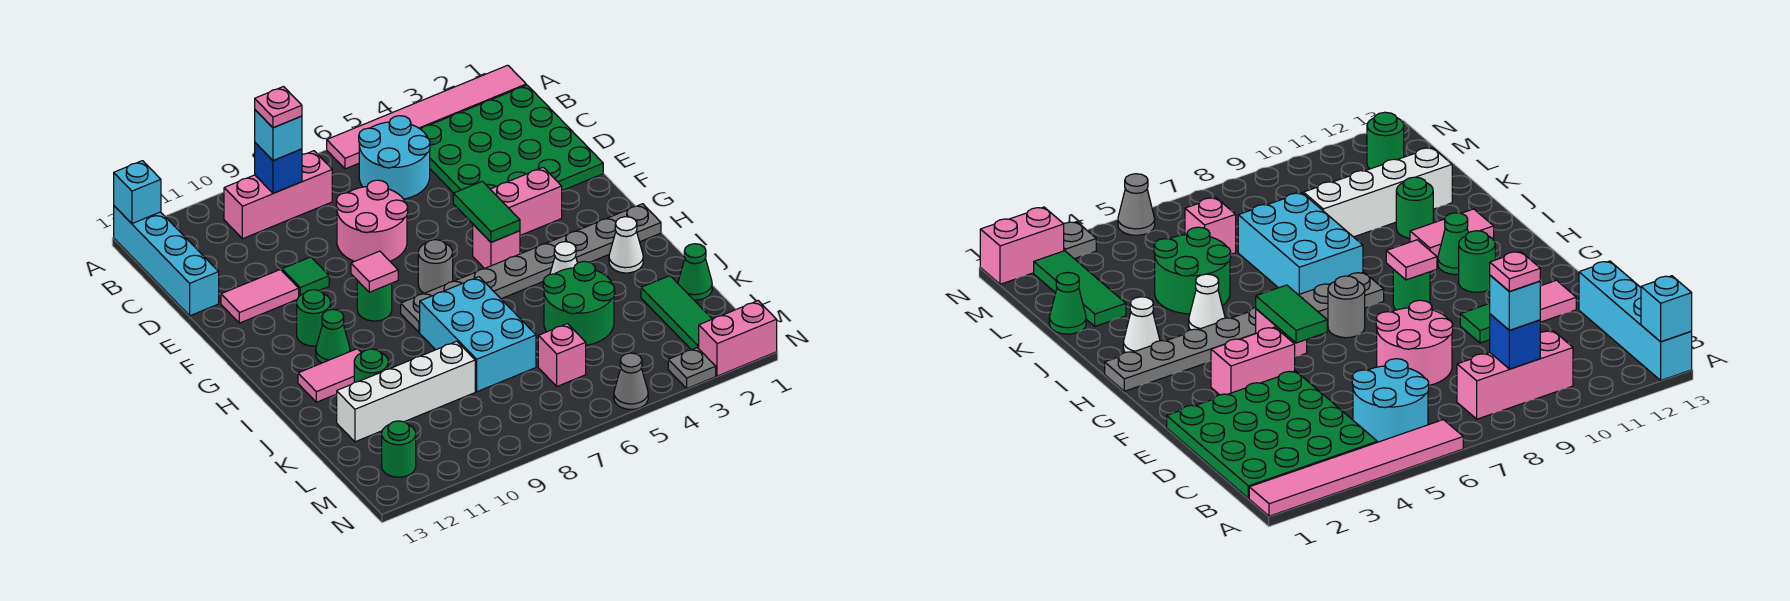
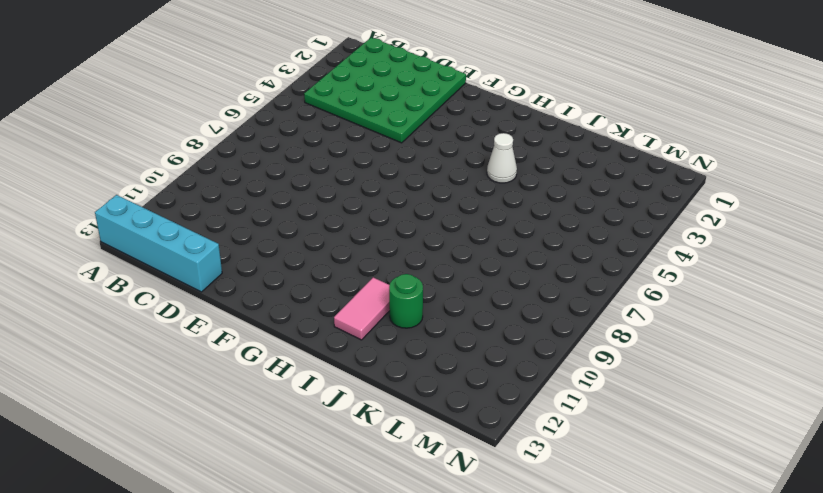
none -> pink 1x6 tile [327,65,526,169]
none -> cyan 2x2 round brick [359,116,430,199]
none -> pink 1x3 brick [224,151,332,239]
none -> pink 2x2 round brick [336,180,408,261]

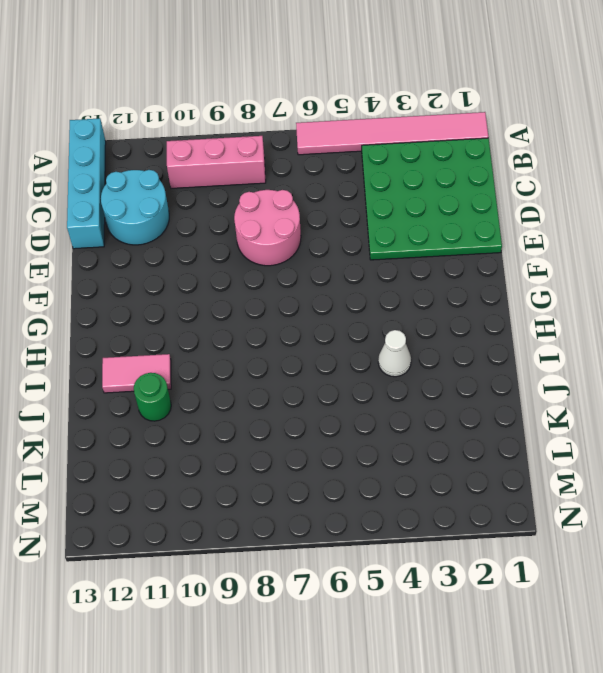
cyan 2x2 round brick [101,170,169,245] -> cyan 2x2 round brick moved to [359,116,430,199]
none -> green 1x1 tile [282,257,329,296]
none -> pink 1x2 tile [221,270,299,323]
none -> pink 1x2 brick [490,167,562,235]
none -> pink 1x1 brick [473,224,520,269]

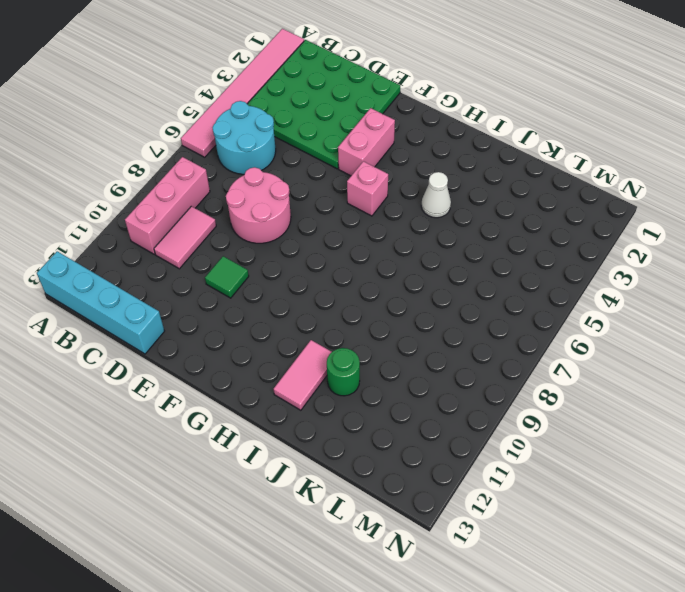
pink 1x2 tile [154,206,216,269] -> pink 1x2 tile moved to [221,270,299,323]
none -> grey 1x1 round brick [418,240,453,293]
none -> green 1x1 round brick [357,280,392,321]
none -> green 1x1 round brick [297,290,331,346]
none -> grey 1x8 plate [401,204,661,332]

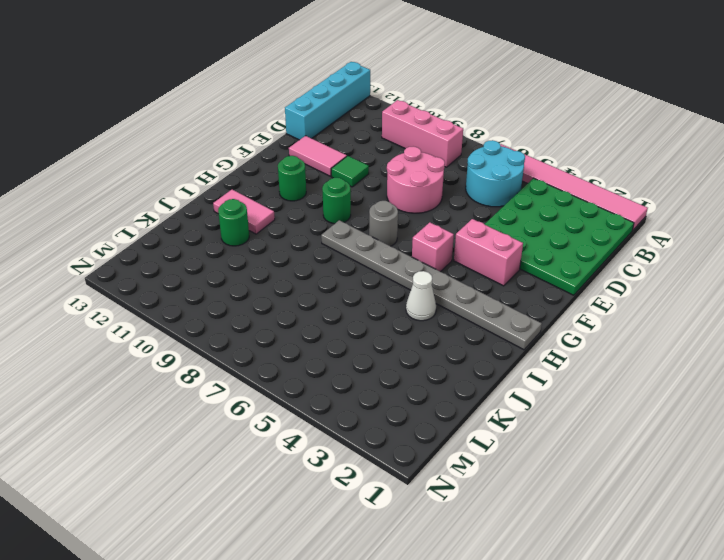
none -> green 1x1 cone [316,309,350,363]
none -> white 1x1 cone [609,217,643,273]
none -> cyan 2x3 brick [420,277,536,392]
none -> green 2x2 round brick [543,261,615,345]

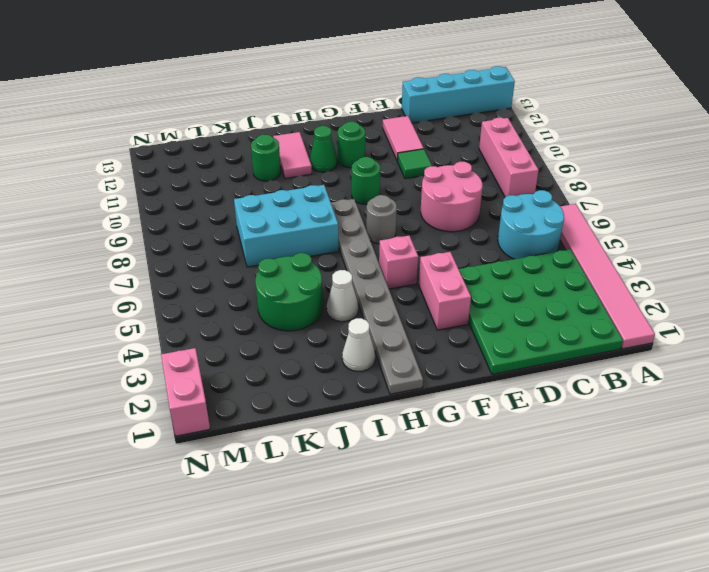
none -> green 1x1 cone [678,244,712,300]
none -> green 1x3 tile [641,276,712,350]
none -> white 1x4 brick [337,341,475,442]
none -> pink 1x1 brick [538,324,586,386]

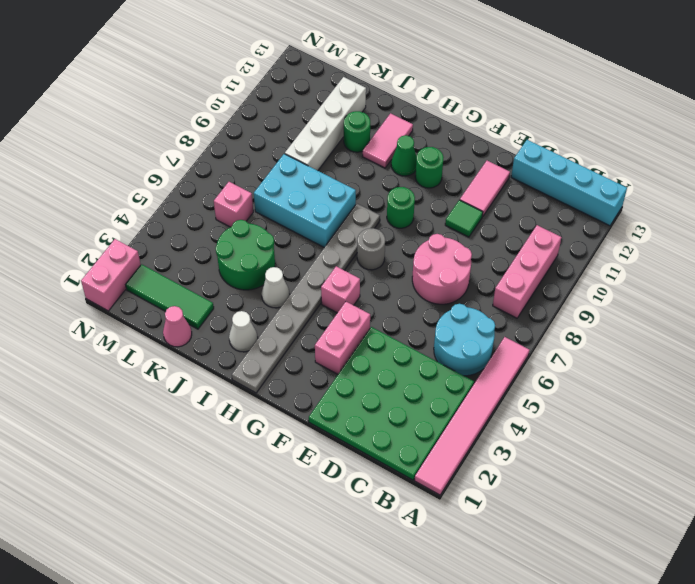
pink 1x1 cone [163,306,192,347] -> green 1x1 cone [678,244,712,300]
none -> green 1x1 round brick [382,421,416,477]
none -> grey 1x1 plate [668,348,716,388]
none -> grey 1x1 cone [614,353,648,409]
none -> cyan 1x1 brick [114,161,161,224]

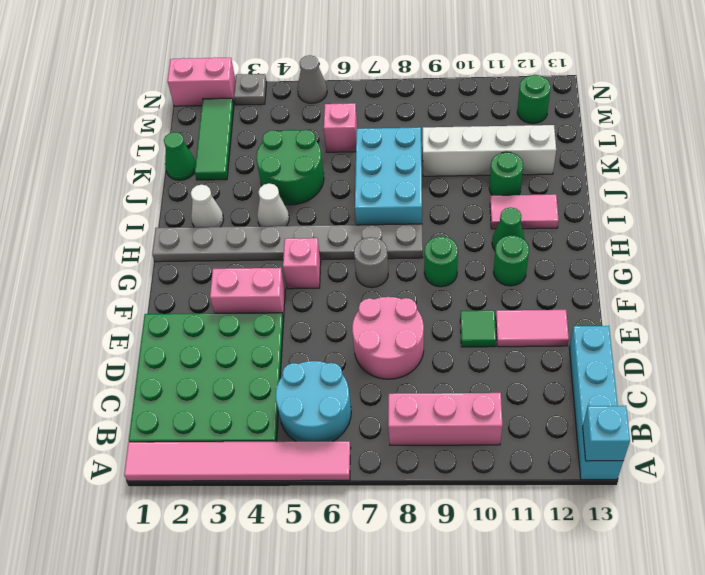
none -> blue 1x1 brick [255,143,302,193]
none -> green 1x2 tile [453,181,520,242]
none -> pink 1x1 tile [351,251,398,292]
none -> cyan 1x1 brick [255,110,302,161]

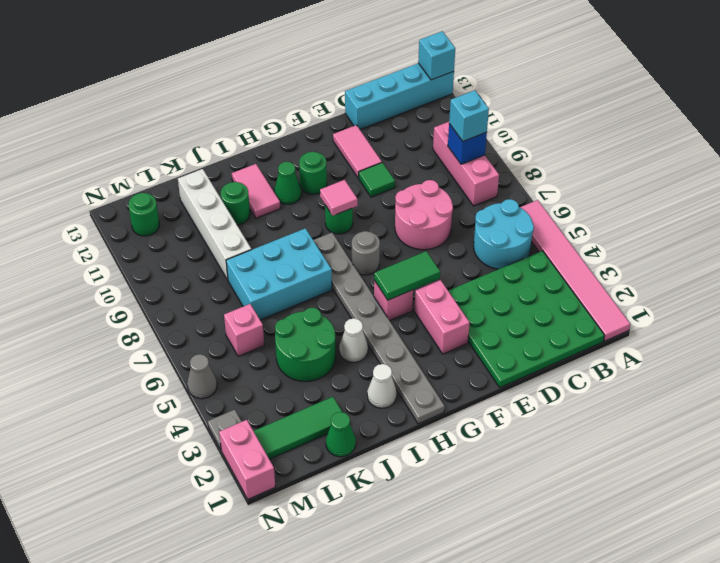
none -> pink 1x1 plate [255,87,302,128]

